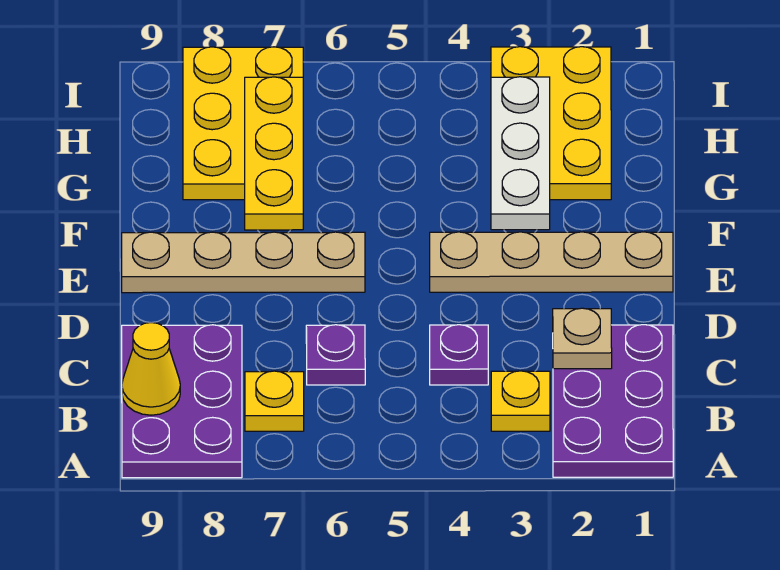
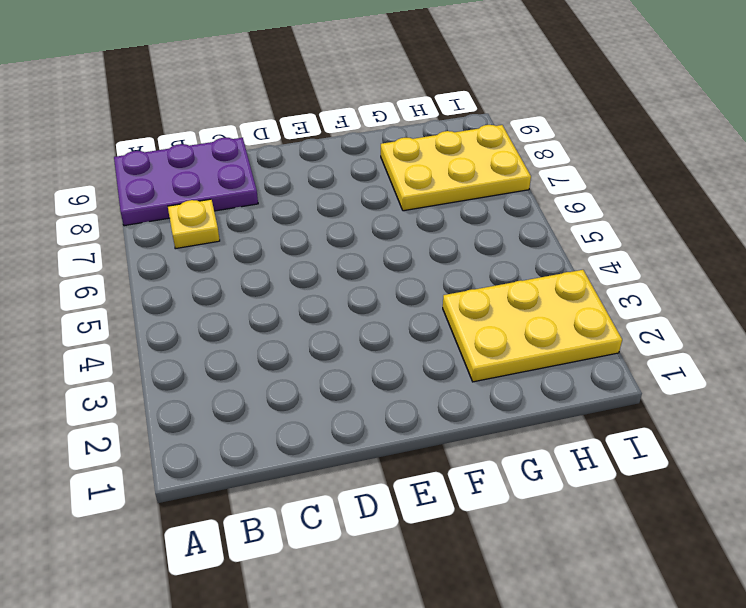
none -> purple 2x3 plate [553,325,673,477]
none -> yellow 1x1 plate [491,371,550,431]
none -> purple 1x1 plate [430,325,488,385]

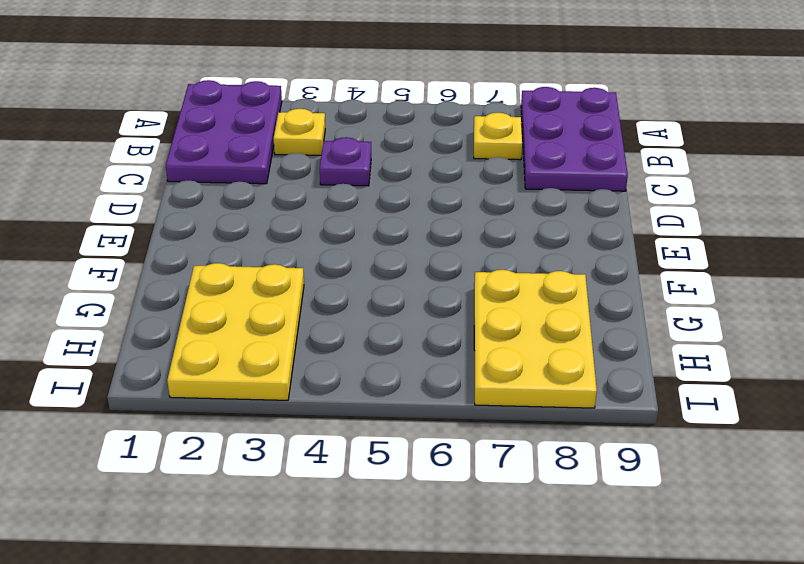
none -> purple 1x1 plate [306,325,365,385]
none -> tan 1x4 plate [430,232,673,292]
none -> tan 1x4 plate [122,232,365,293]

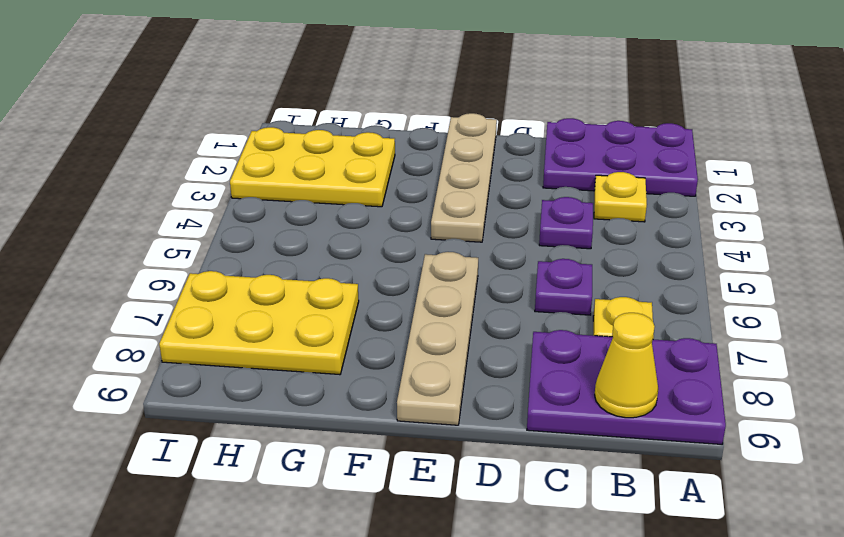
none -> tan 1x1 plate [553,308,612,369]
none -> white 1x3 plate [491,77,550,230]
none -> yellow 1x3 plate [245,77,303,230]

